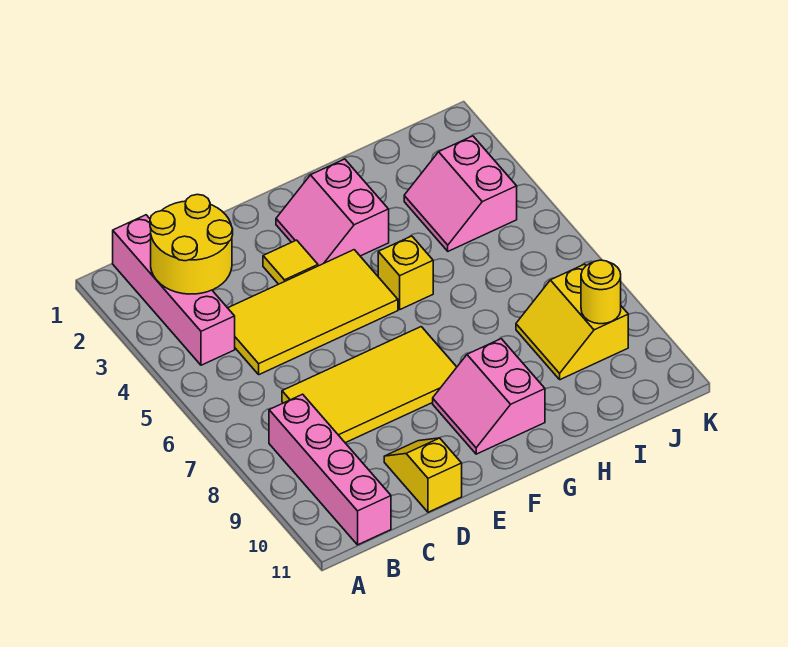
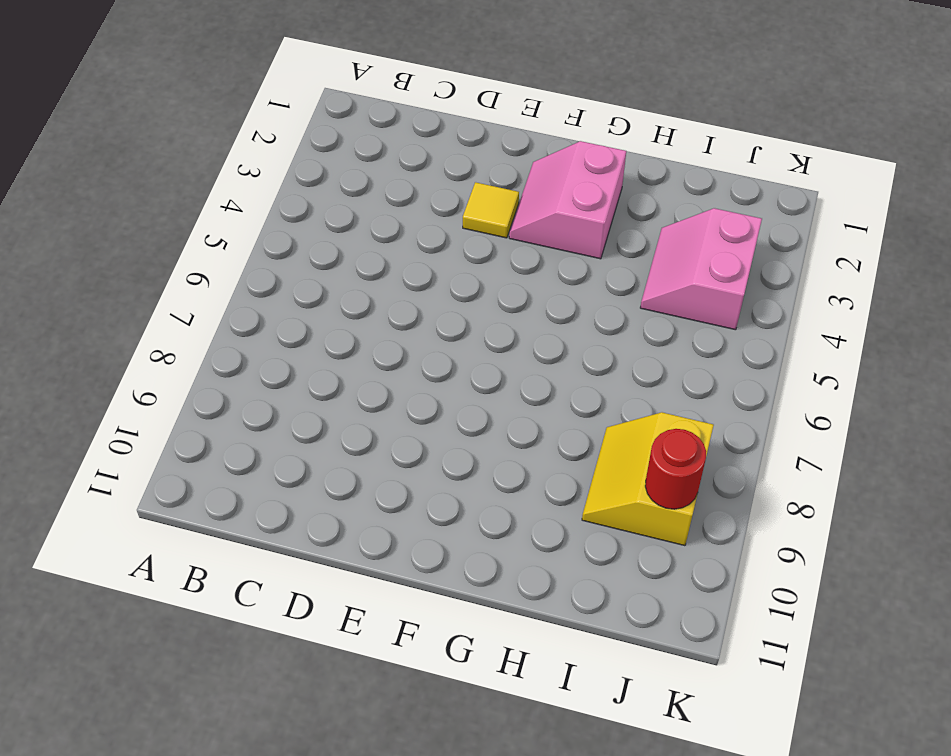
red 1x1 round brick [645,429,706,509] -> yellow 1x1 round brick [581,260,621,324]
none -> pink 1x4 brick [113,215,235,365]
none -> pink 1x4 brick [269,394,391,545]
none -> yellow 2x4 tile [228,250,398,375]

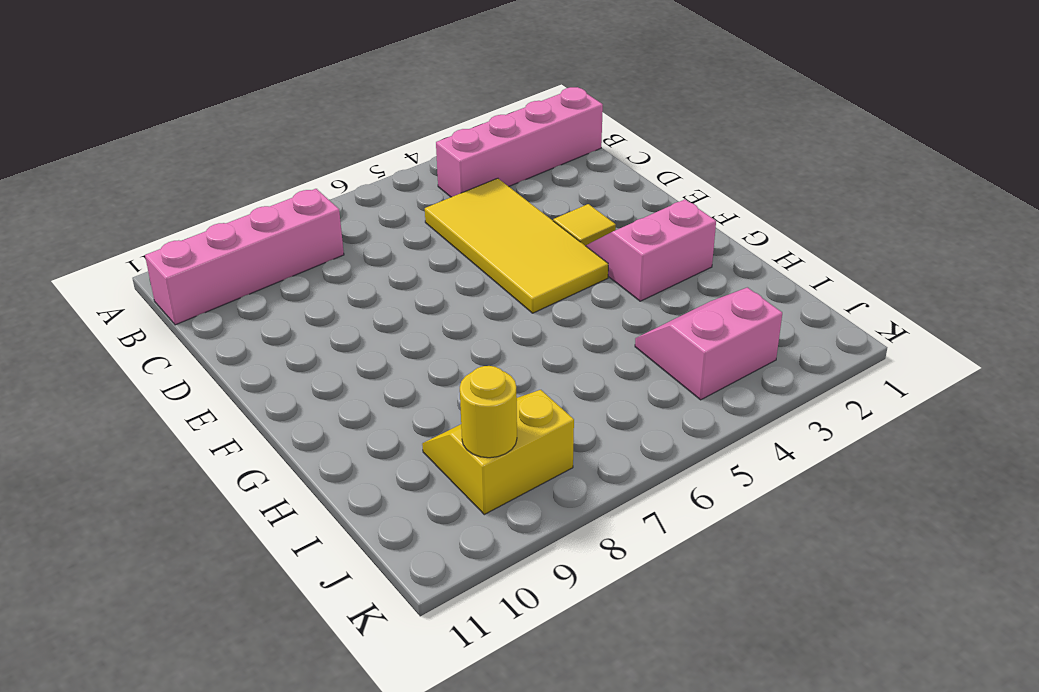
none -> yellow 2x4 tile [282,327,457,443]
none -> yellow 1x2 slope [384,438,462,512]
none -> pink 2x2 slope [433,339,545,454]

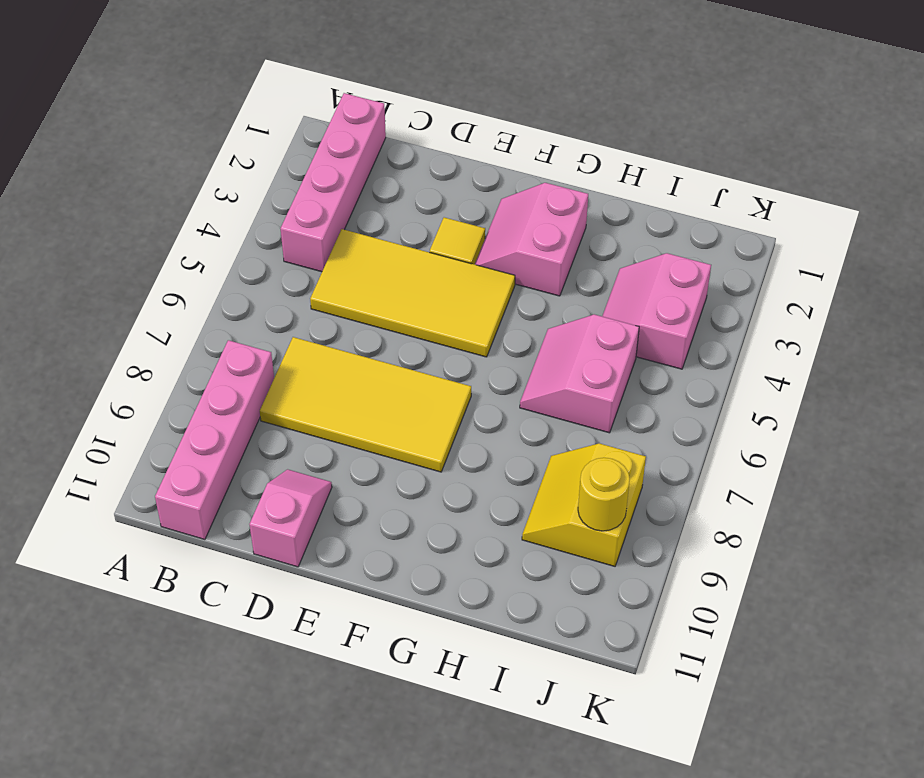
pink 1x2 slope [249,469,332,567] -> yellow 1x2 slope [384,438,462,512]
pink 2x2 slope [520,314,639,433] -> pink 2x2 slope moved to [433,339,545,454]
none -> yellow 1x1 brick [378,236,433,309]
none -> yellow 2x2 round brick [150,194,233,294]

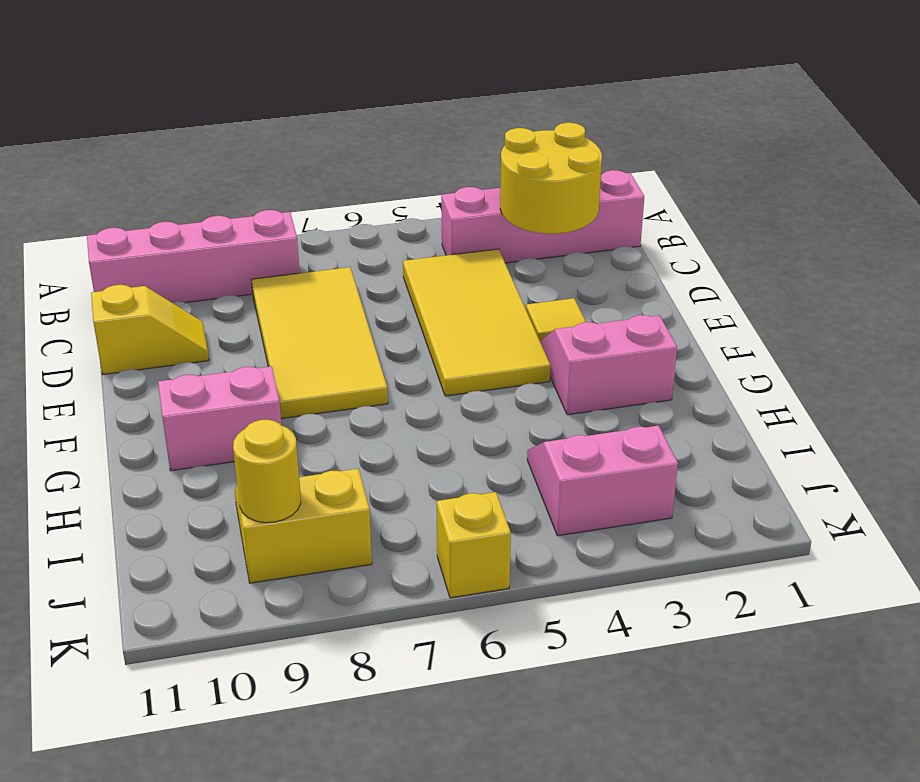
yellow 1x1 brick [437,492,511,598] -> yellow 1x1 brick moved to [378,236,433,309]

